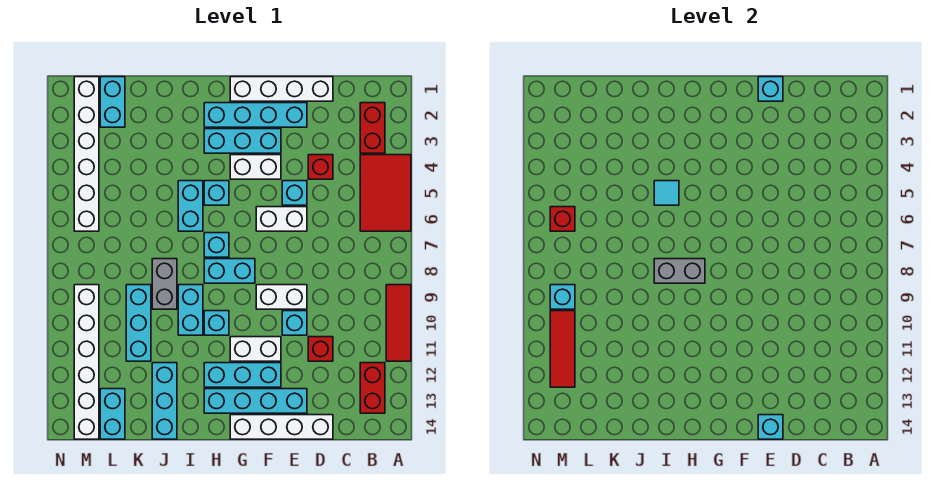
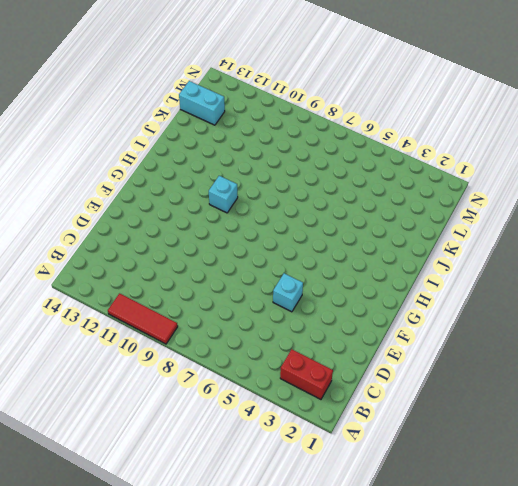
none -> red 2x3 tile [360,155,411,231]
none -> red 1x2 brick [360,363,385,413]
none -> white 1x4 brick [230,77,333,101]
none -> red 1x1 brick [308,155,333,179]

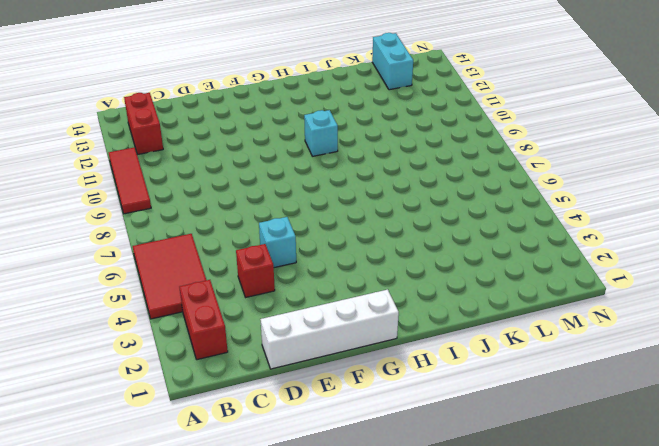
none -> red 1x1 brick [308,337,333,361]
none -> white 1x4 brick [230,415,333,439]
none -> cyan 1x4 brick [204,103,307,127]
none -> white 1x2 brick [256,207,307,231]

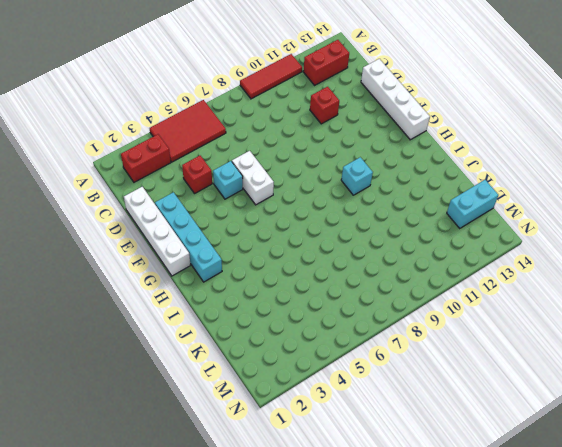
none -> white 1x2 brick [256,285,307,309]
none -> cyan 1x1 brick [282,311,307,335]
none -> cyan 1x4 brick [204,389,307,413]
none -> cyan 1x3 brick [204,129,281,153]

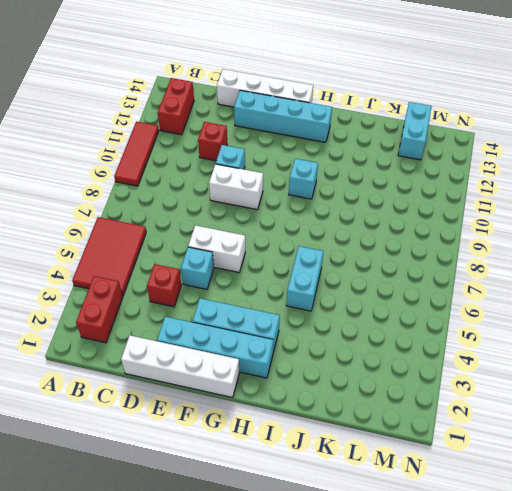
none -> white 1x2 brick [230,155,281,179]
none -> white 1x2 brick [230,337,281,361]
none -> cyan 1x3 brick [204,363,281,387]
none -> cyan 1x2 brick [204,259,255,283]

